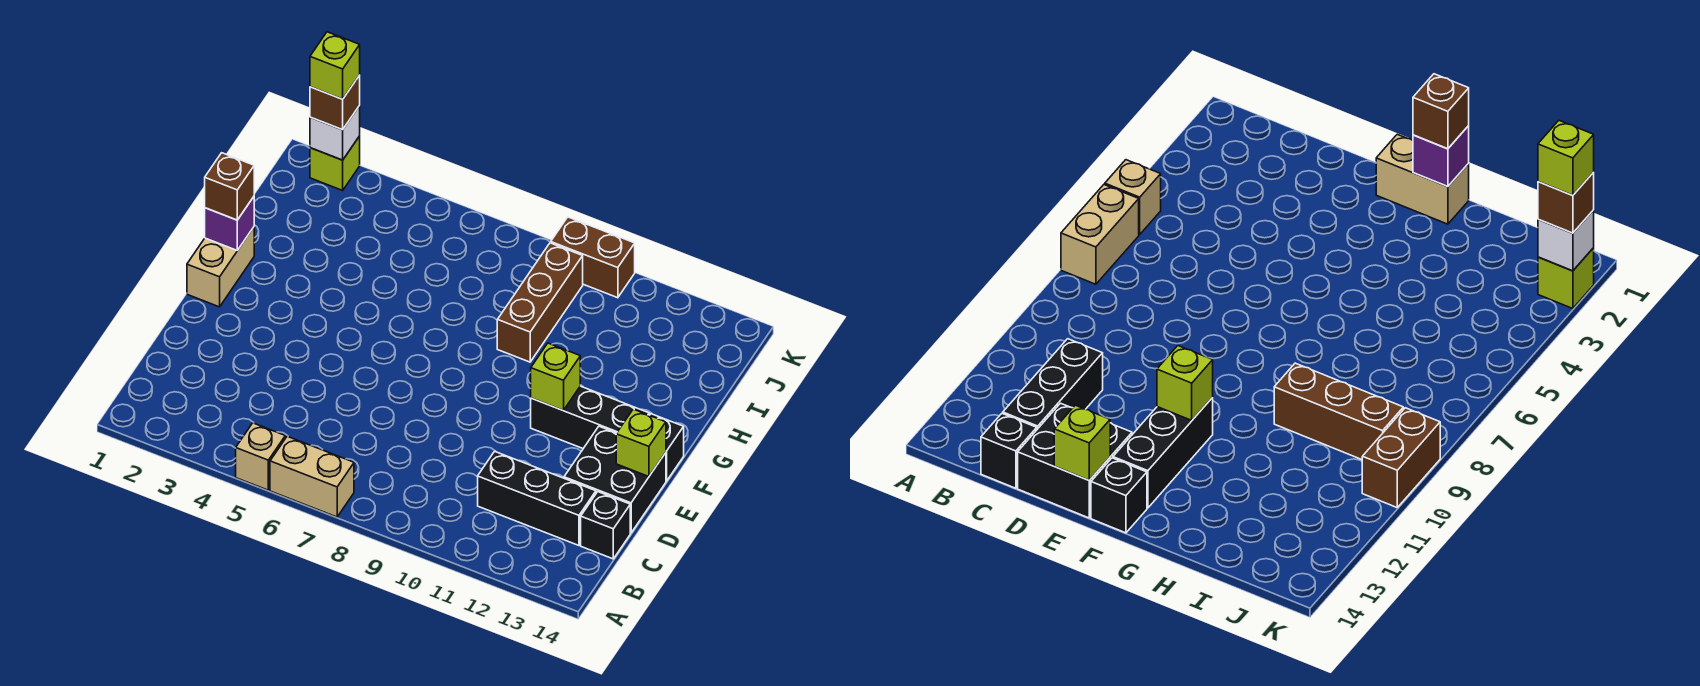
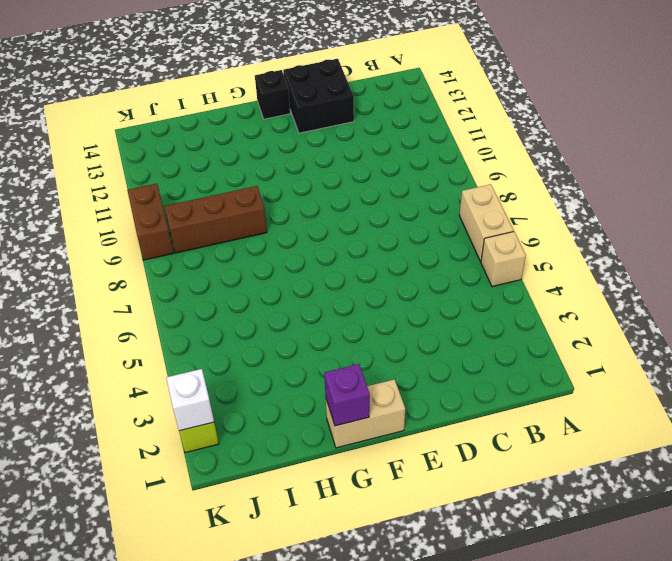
none -> black 1x3 brick [478,451,596,545]
none -> black 1x1 brick [581,492,630,559]
none -> black 1x3 brick [531,386,649,448]

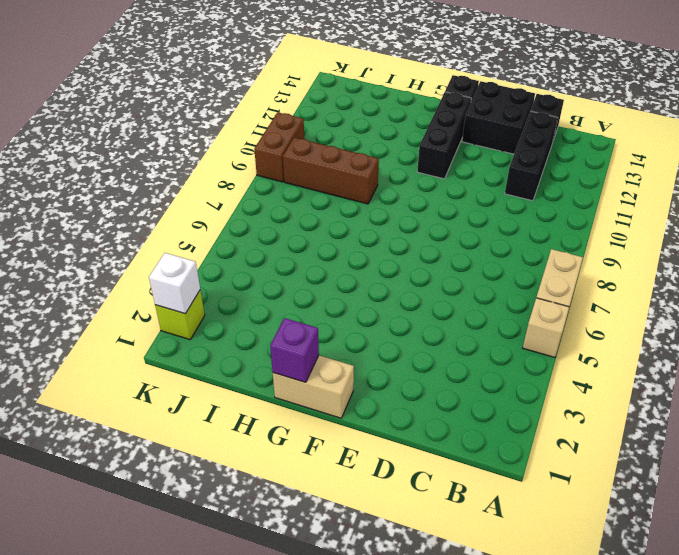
none -> lime 1x1 brick [616,409,666,477]
none -> lime 1x1 brick [531,343,580,410]
none -> brown 1x1 brick [205,153,254,220]

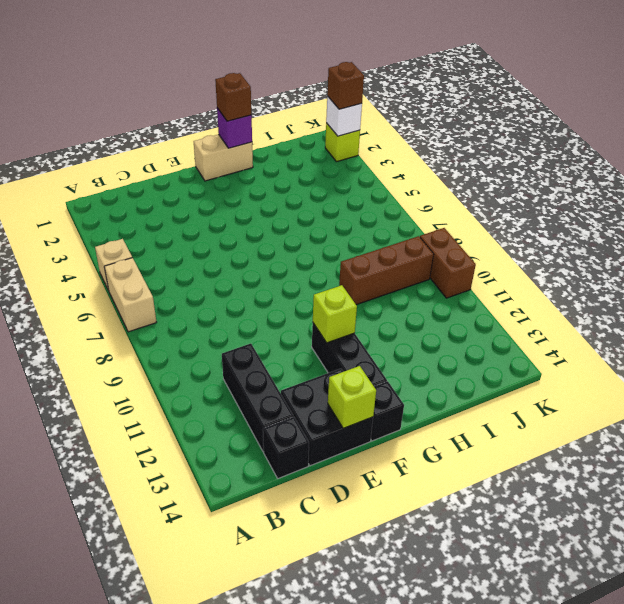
none -> lime 1x1 brick [310,32,360,99]

